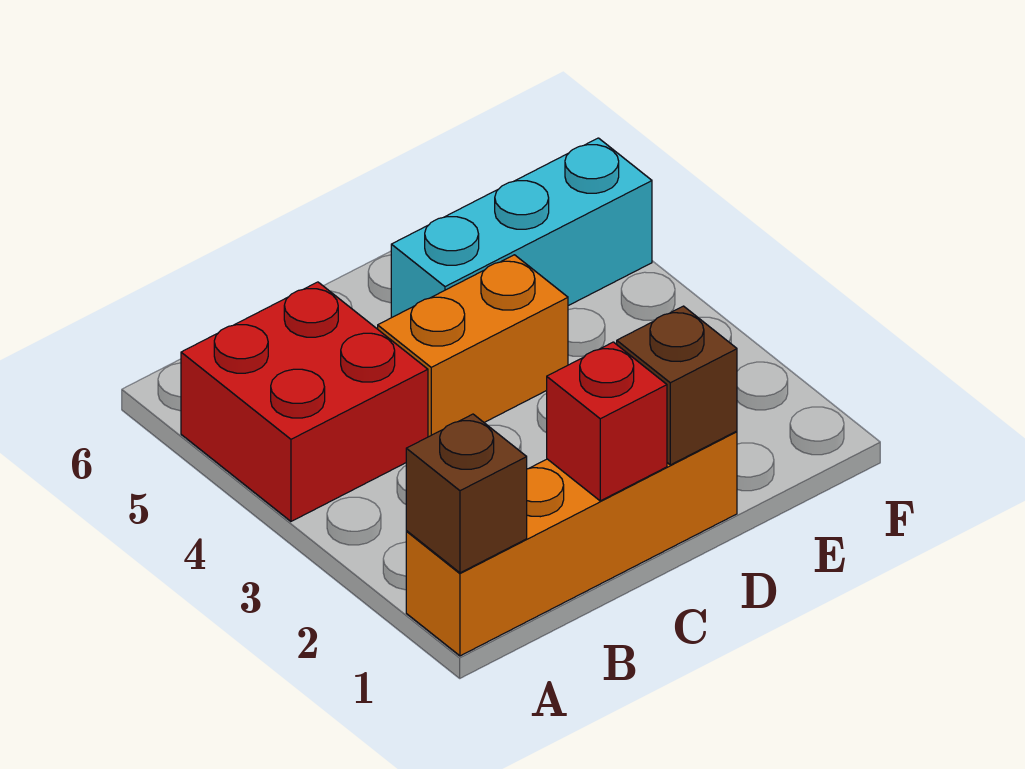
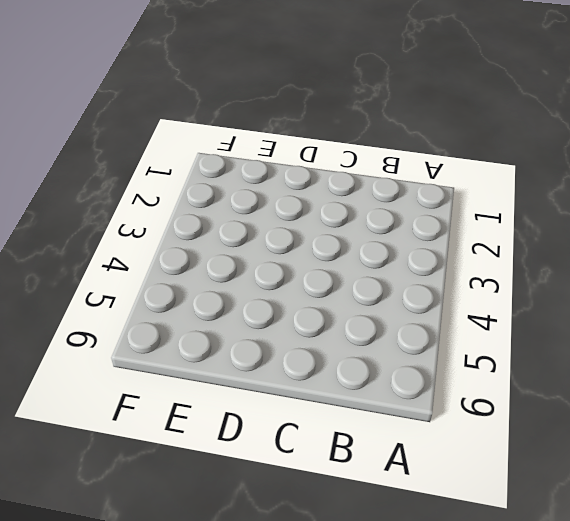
none -> orange 1x4 brick [406,431,737,656]
none -> red 2x2 brick [181,282,428,521]

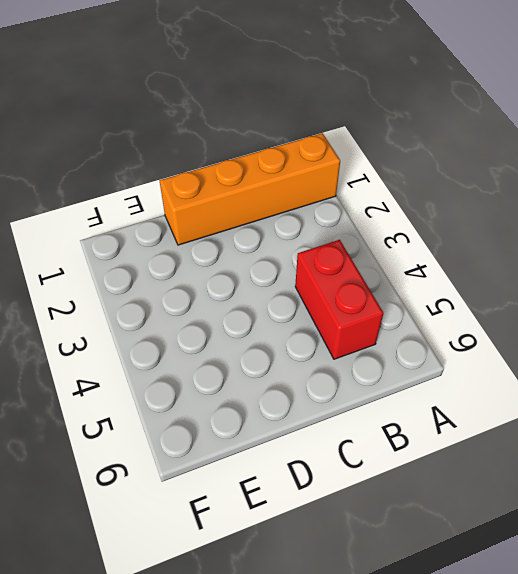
red 1x2 brick [295,240,383,359] -> red 2x2 brick [181,282,428,521]
none -> orange 1x2 brick [378,255,568,437]
none -> cyan 1x3 brick [391,138,652,318]

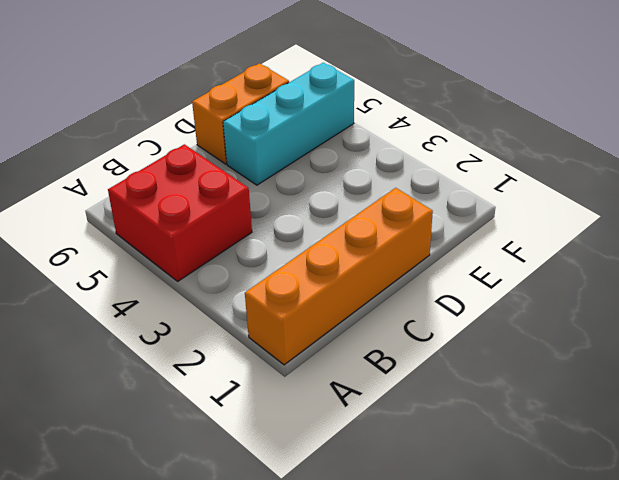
orange 1x2 brick [192,63,289,164] -> orange 1x2 brick moved to [378,255,568,437]
none -> brown 1x1 brick [406,414,527,573]
none -> red 1x1 brick [547,342,667,501]

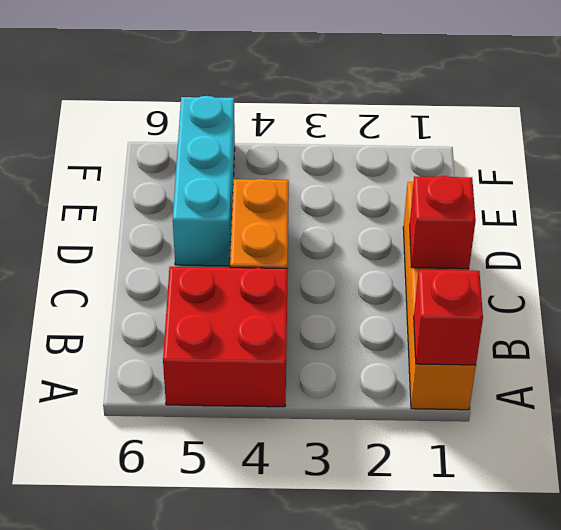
red 1x1 brick [414,270,483,365] -> brown 1x1 brick [406,414,527,573]
none -> brown 1x1 brick [617,306,737,465]

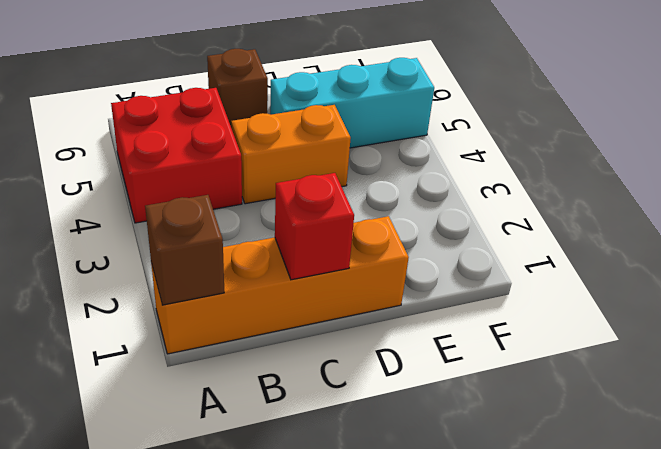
brown 1x1 brick [207,49,268,128] -> brown 1x1 brick moved to [617,306,737,465]

